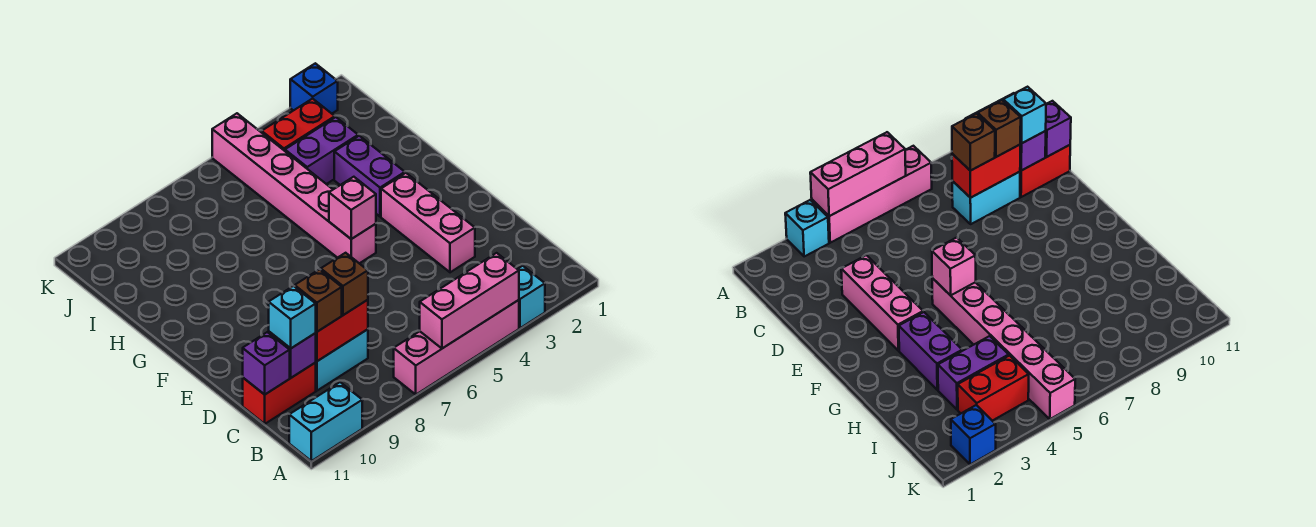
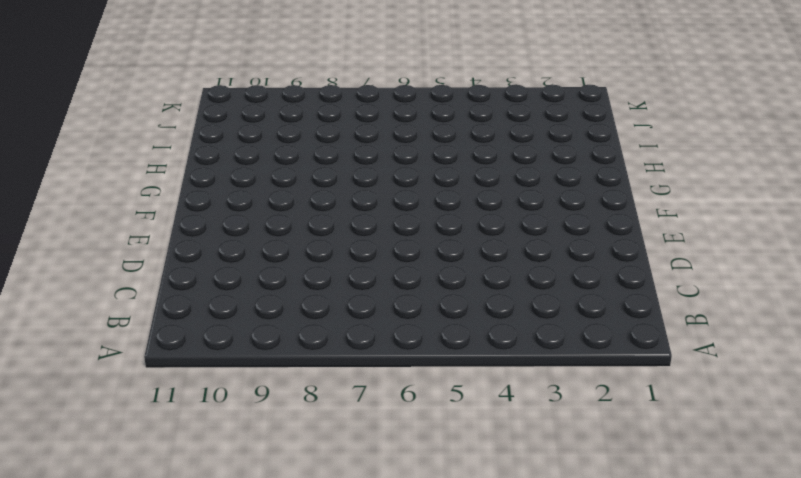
none -> cyan 1x1 brick [518,266,545,328]
none -> pink 1x4 brick [394,300,519,394]
none -> cyan 1x2 brick [289,382,362,461]

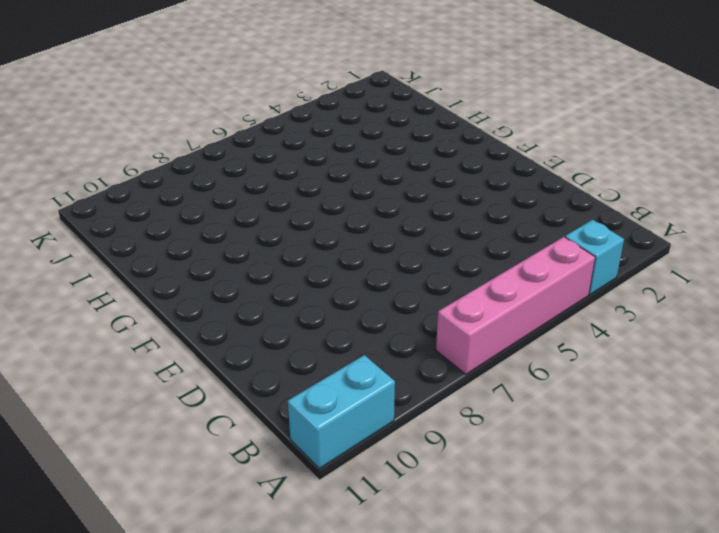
none -> cyan 1x2 brick [315,329,368,391]
none -> red 1x2 brick [243,363,316,424]
none -> pink 1x3 brick [381,173,475,272]

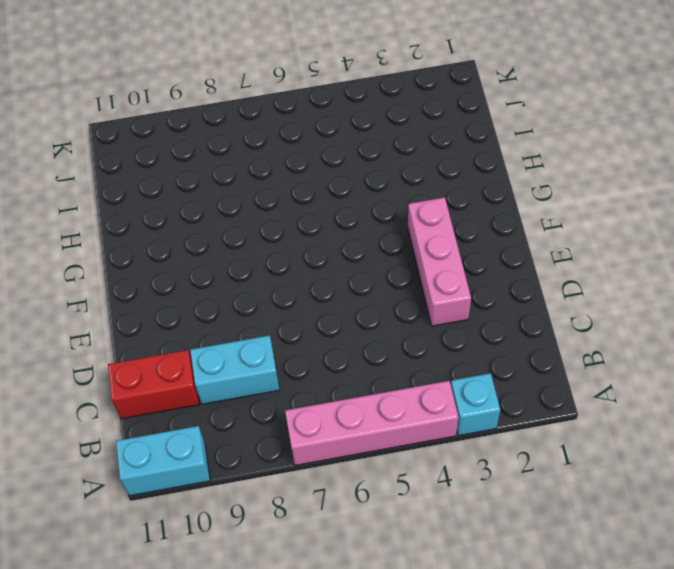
none -> pink 1x6 brick [212,113,376,263]
none -> purple 1x2 brick [334,136,405,217]
none -> purple 1x2 brick [285,117,358,184]

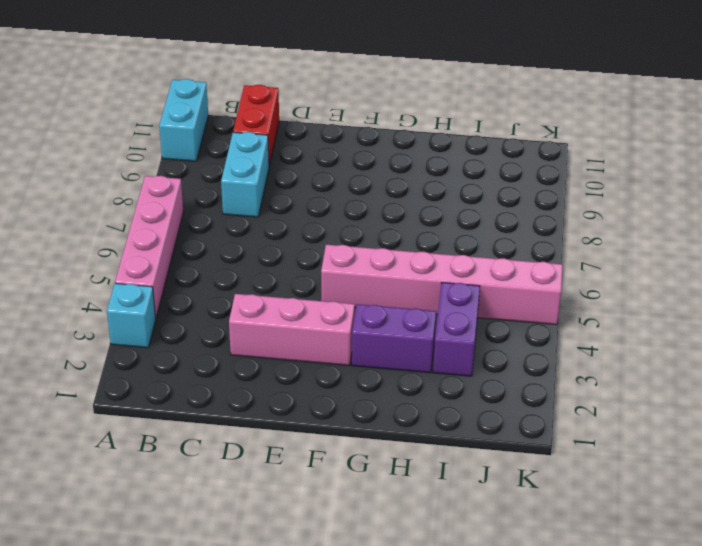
none -> red 1x2 brick [262,99,335,151]
none -> blue 1x1 brick [290,63,338,114]
none -> pink 1x3 brick [420,253,519,348]

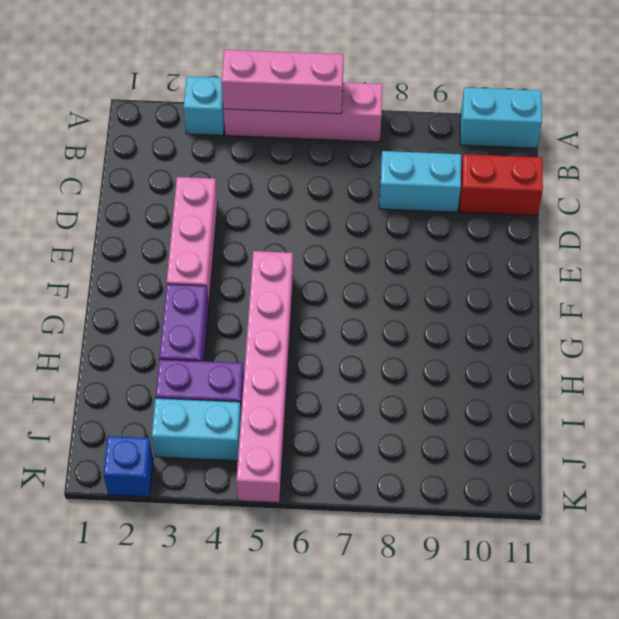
cyan 1x2 brick [152,398,241,461] -> red 1x2 brick [262,99,335,151]
none -> red 1x2 brick [316,300,368,361]
none -> purple 1x1 brick [269,332,316,378]
none -> purple 1x1 brick [243,332,290,395]

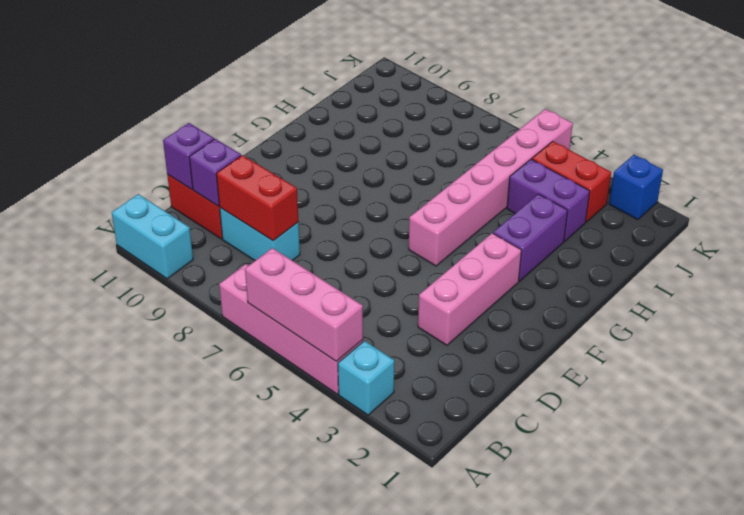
none -> pink 1x1 brick [329,177,376,239]
none -> brown 1x1 brick [321,253,368,315]
none -> brown 1x1 brick [294,269,342,332]

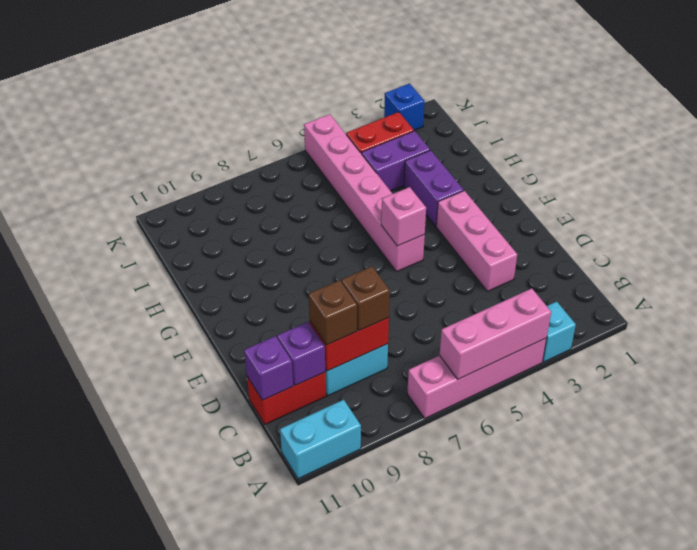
none -> cyan 1x1 brick [269,286,316,348]

